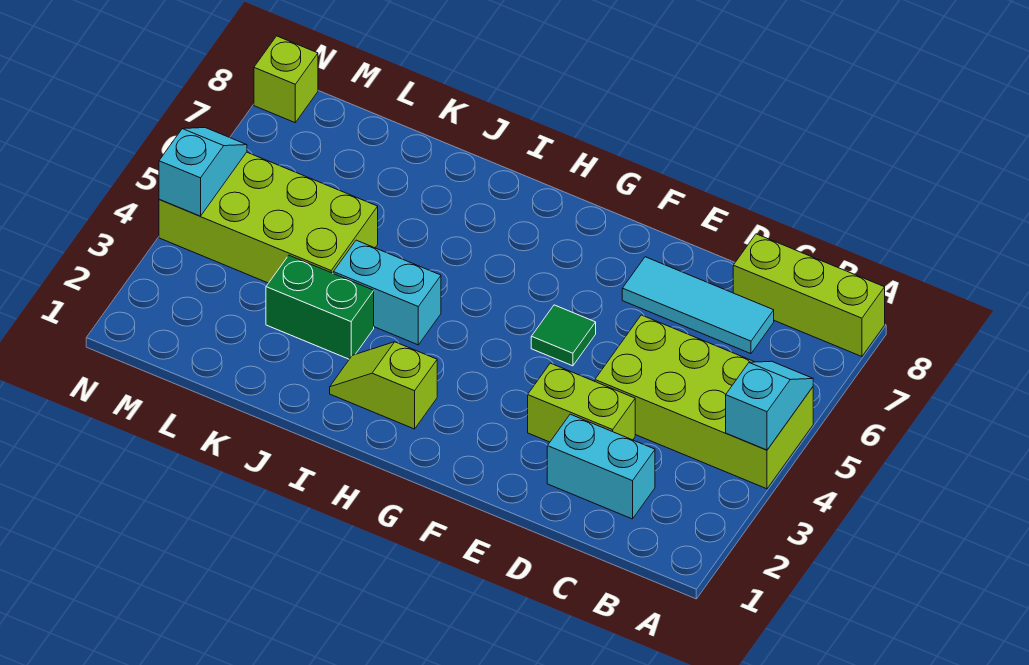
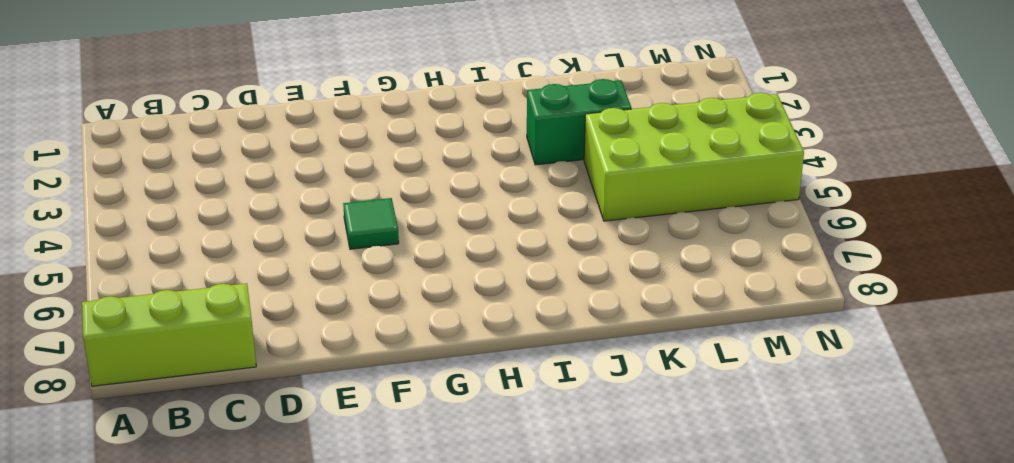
none -> lime 2x4 brick [595,315,813,489]
none -> cyan 1x2 brick [547,414,655,519]
none -> cyan 1x3 tile [622,257,774,354]

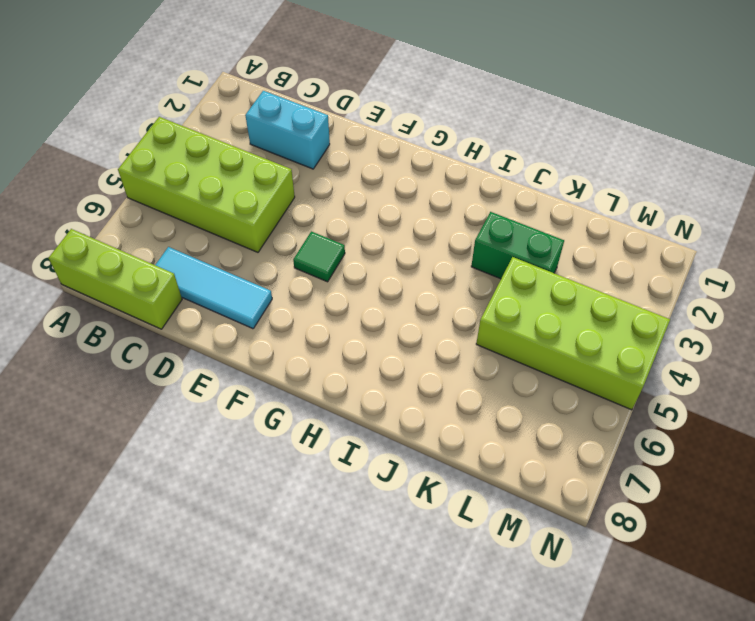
none -> lime 1x2 brick [528,363,635,442]
none -> lime 1x2 slope [330,342,437,429]
none -> cyan 1x2 brick [333,240,441,345]

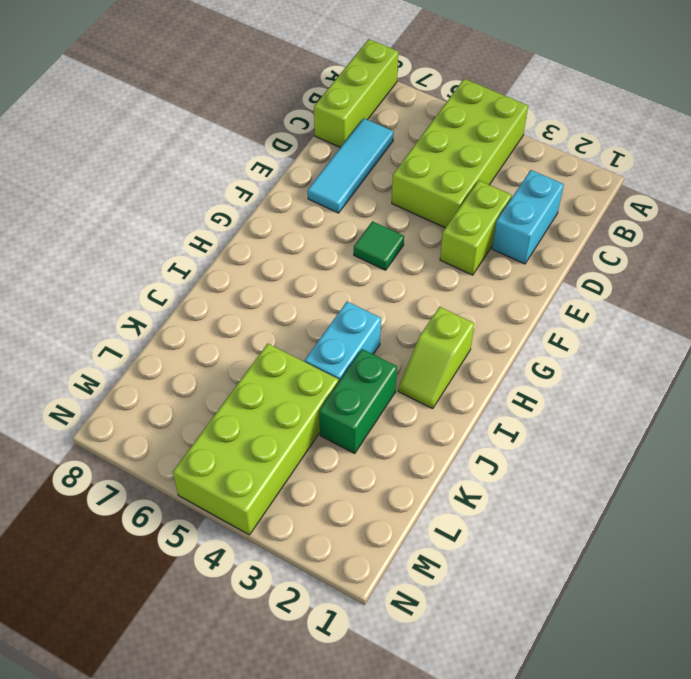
none -> lime 1x1 brick [254,36,318,122]
none -> cyan 1x2 slope [726,361,813,450]
none -> cyan 1x2 slope [159,128,247,216]

